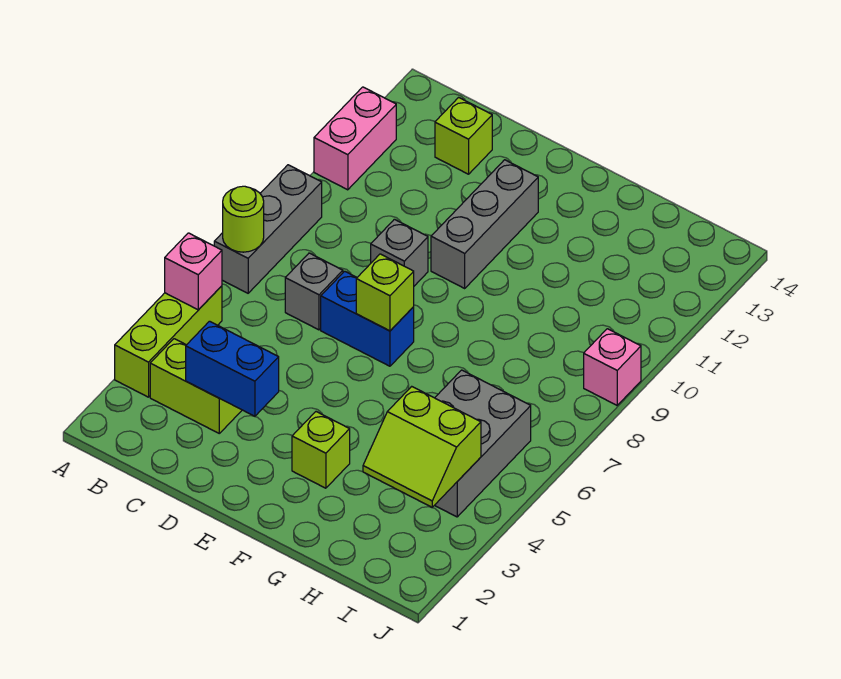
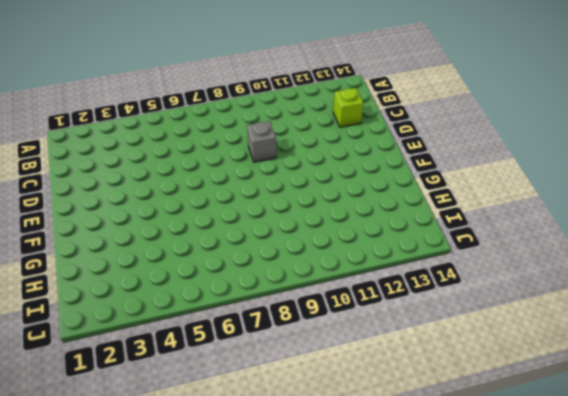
none -> lime 1x3 brick [115,286,222,397]
none -> grey 1x3 brick [214,165,322,293]
none -> pink 1x2 brick [314,87,396,190]

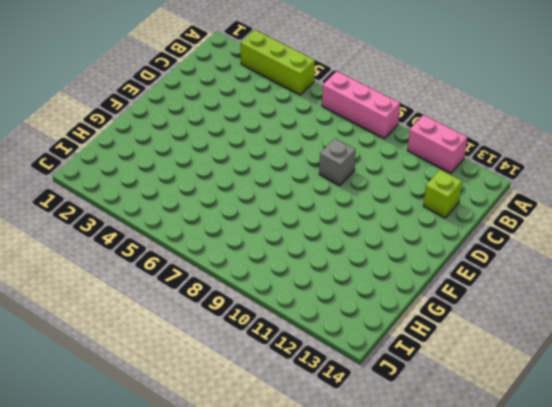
pink 1x3 brick [322,71,400,139] -> grey 1x3 brick [214,165,322,293]
none -> lime 1x2 brick [150,339,242,433]
none -> grey 1x1 brick [285,253,343,330]
none -> blue 1x2 brick [321,271,414,366]

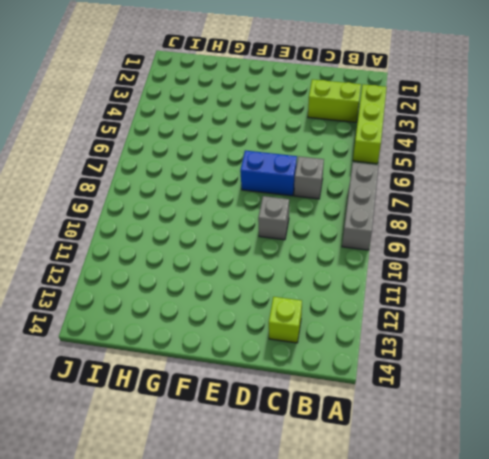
none -> pink 1x2 brick [314,87,396,190]
none -> grey 1x3 brick [431,160,538,288]
none -> lime 1x1 brick [292,412,350,488]

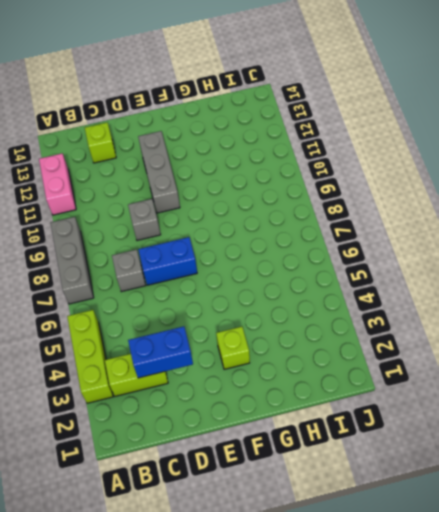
none -> grey 2x3 brick [435,370,531,517]
none -> pink 1x1 brick [584,329,641,405]
none -> pink 1x1 brick [165,233,222,310]

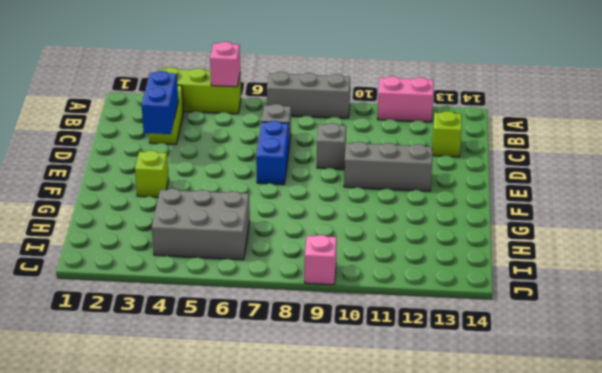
none -> lime 1x1 round brick [223,186,264,252]
none -> lime 1x1 brick [356,254,414,331]
none -> lime 2x2 slope [363,386,481,507]

